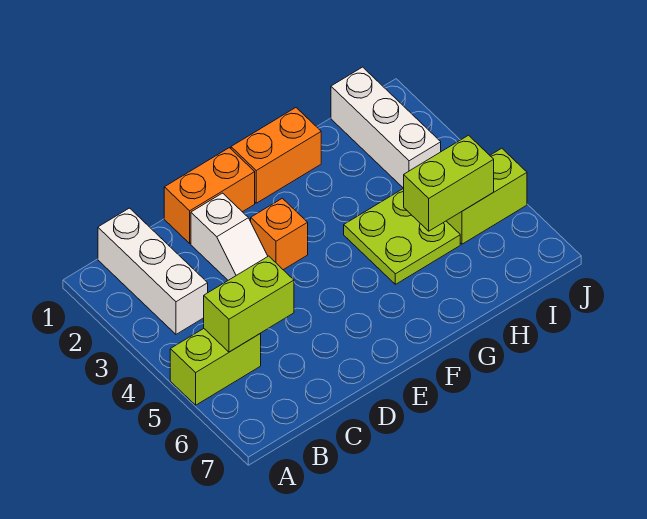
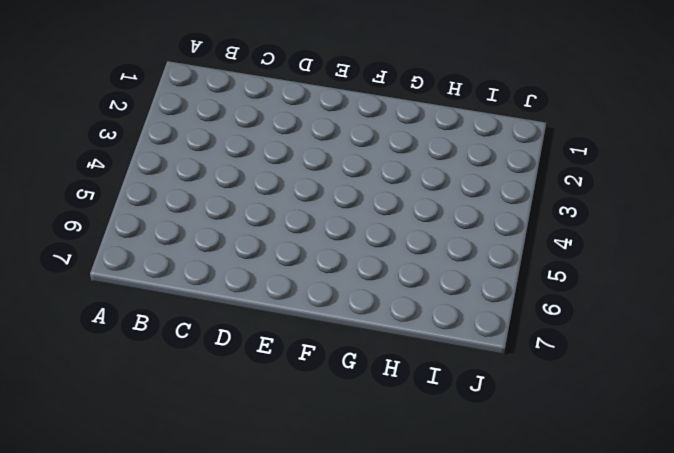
none -> lime 1x2 brick [170,329,261,405]
none -> white 1x3 brick [98,208,208,334]

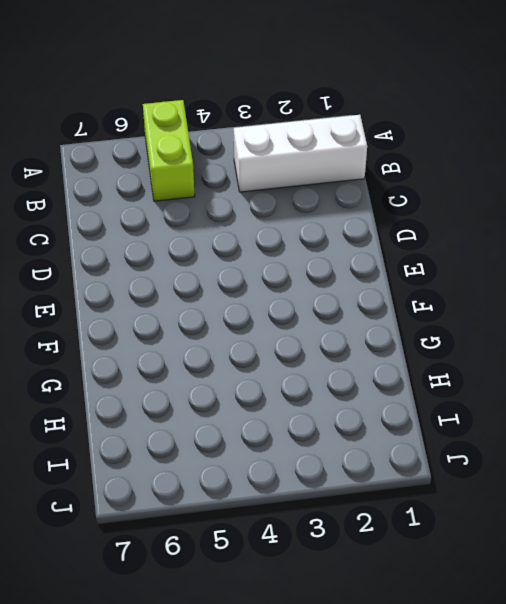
none -> orange 1x2 brick [164,148,255,243]
none -> white 1x2 slope [191,193,268,280]

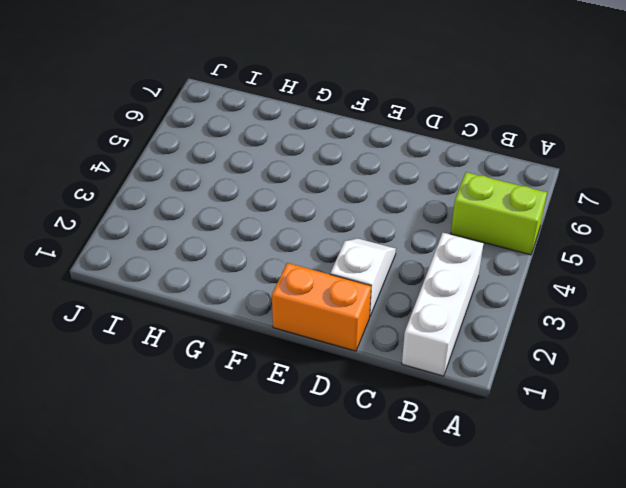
none -> orange 1x1 brick [251,198,308,270]
none -> orange 1x2 brick [231,108,321,203]

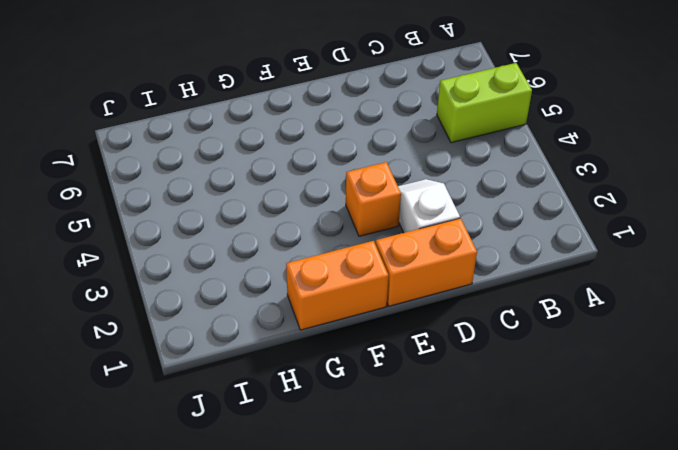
none -> white 1x3 brick [98,208,208,334]
none -> lime 2x2 plate [344,188,460,284]

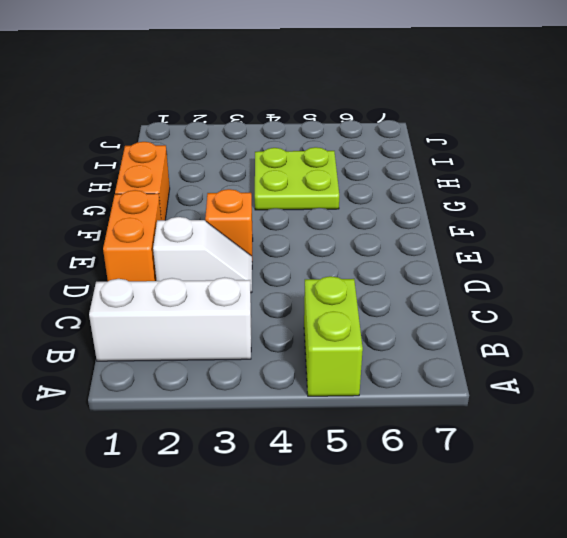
none -> white 1x3 brick [331,67,441,188]
none -> lime 1x2 brick [447,148,527,244]

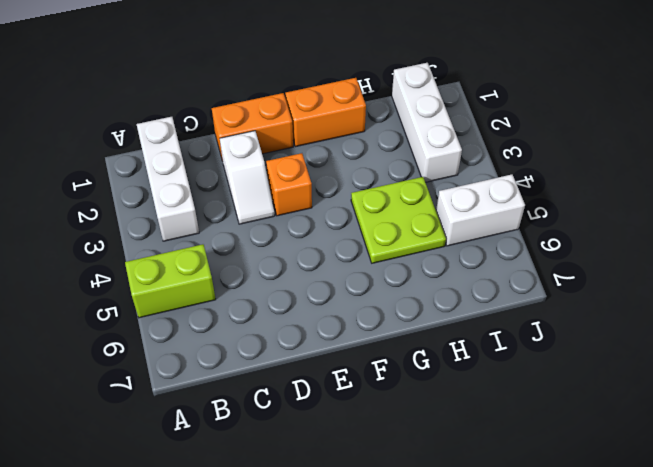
white 1x2 brick [436,174,525,246] -> lime 1x2 brick [447,148,527,244]
none -> lime 1x2 brick [204,256,294,352]
none -> lime 1x2 brick [404,135,494,231]

